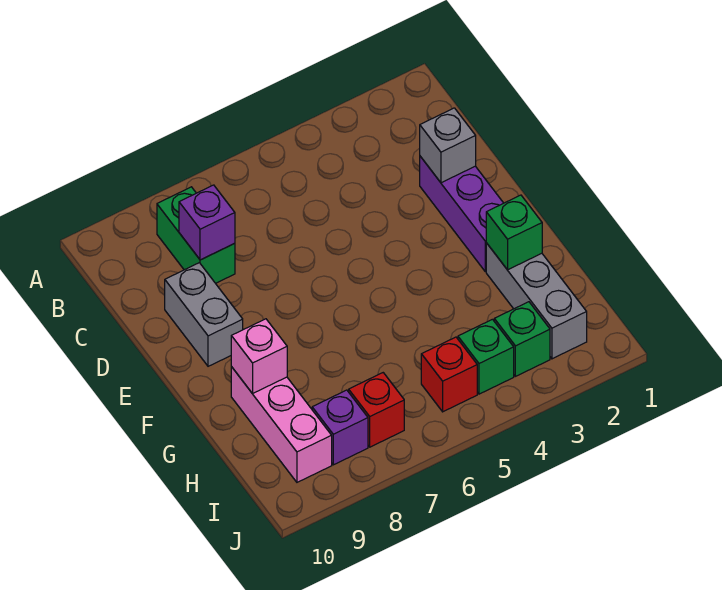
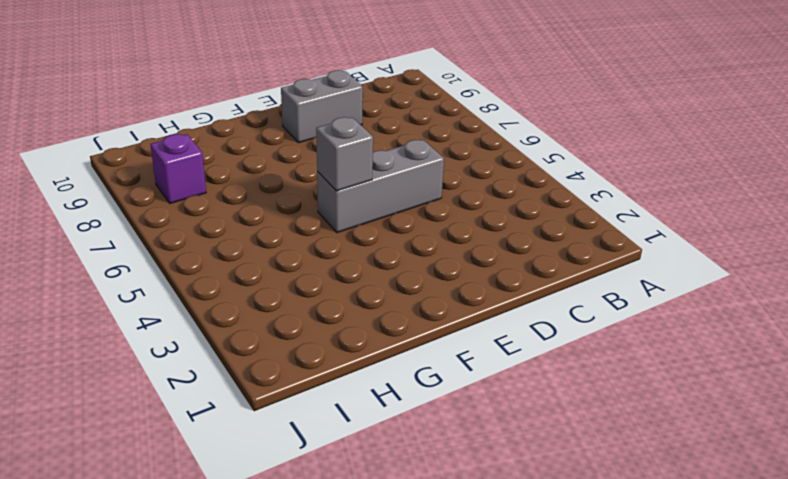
grey 1x3 brick [317,140,444,233] -> grey 1x3 brick moved to [486,243,587,359]
grey 1x1 brick [316,117,373,191] -> grey 1x1 brick moved to [420,108,476,183]
none -> green 1x2 brick [157,187,235,283]
none -> purple 1x3 brick [420,156,503,272]
none -> pink 1x3 brick [231,367,332,482]

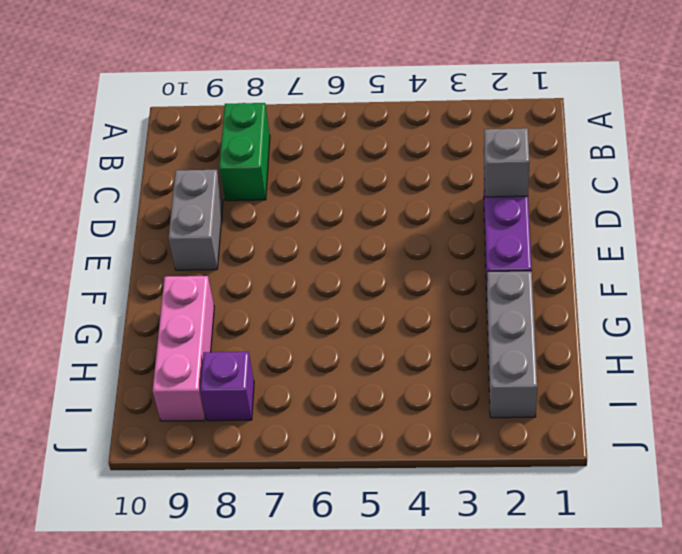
none -> green 1x1 brick [494,302,550,376]
none -> green 1x1 brick [458,319,514,394]
none -> red 1x1 brick [421,337,477,412]

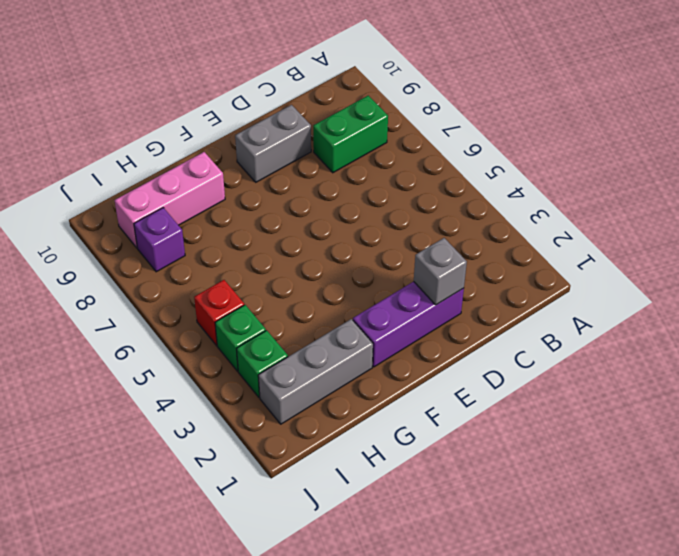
none -> red 1x1 brick [349,373,404,447]
none -> purple 1x1 brick [179,185,235,260]
none -> green 1x1 brick [486,195,542,270]

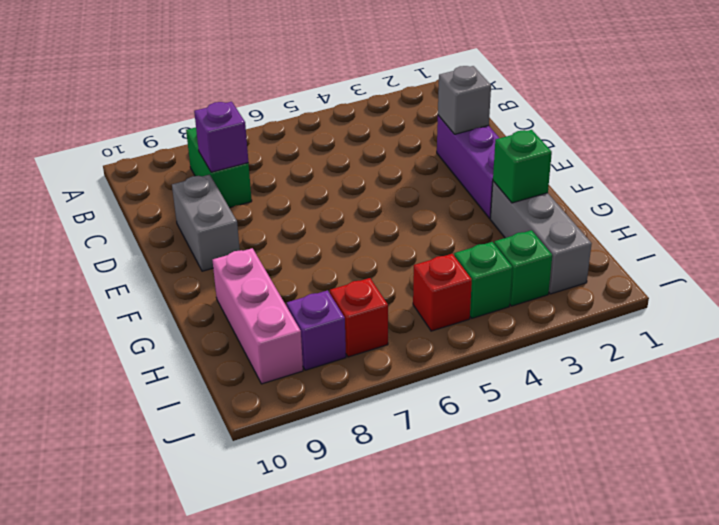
none -> pink 1x1 brick [231,319,287,394]

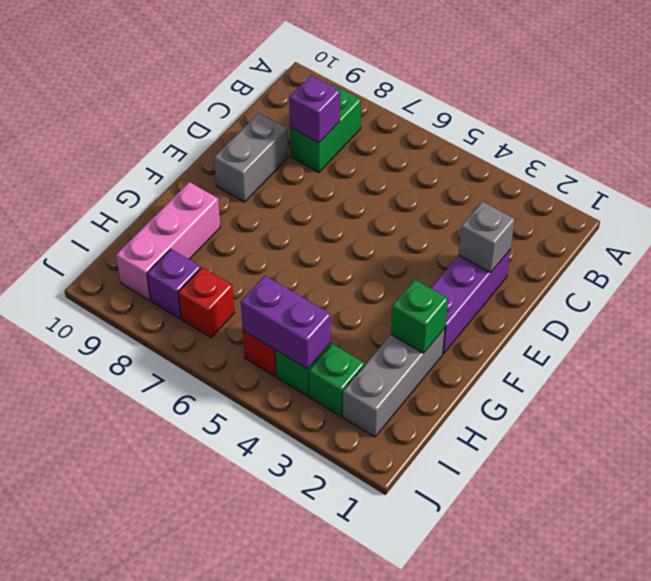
purple 1x2 brick [241,276,331,369] -> none
none -> pink 1x1 brick [231,319,287,394]

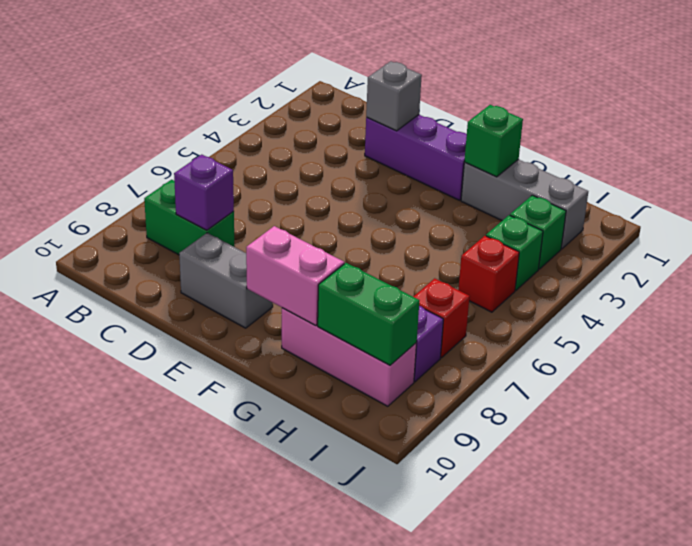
pink 1x2 brick [246,226,344,326] -> pink 1x1 brick [231,319,287,394]
green 1x2 brick [318,263,419,365] -> none

